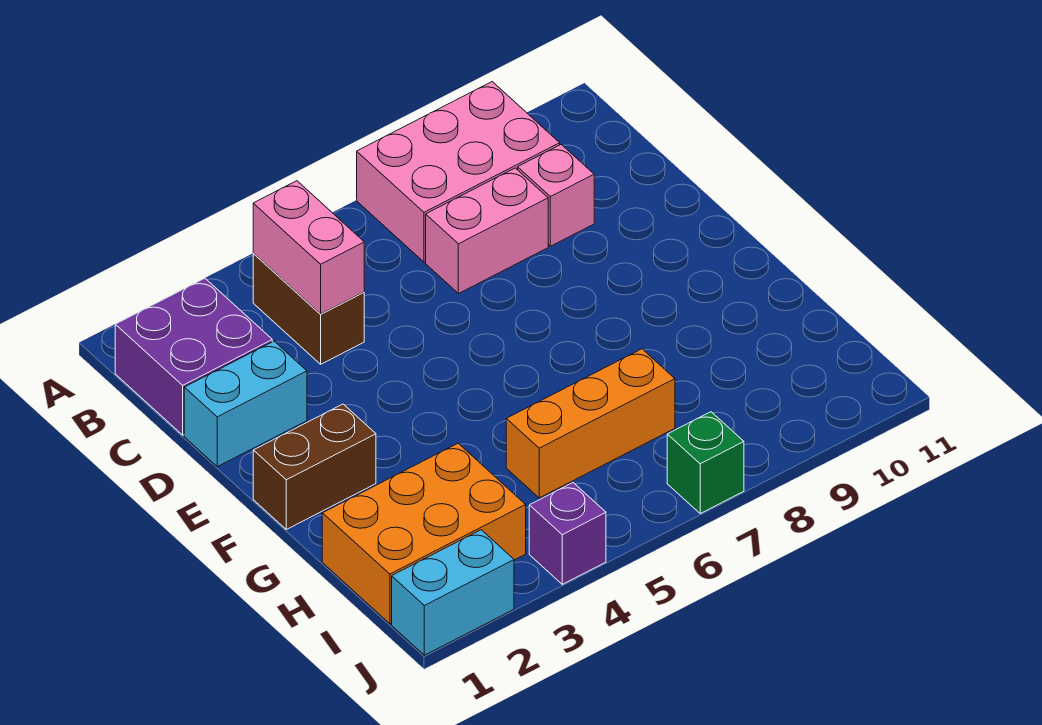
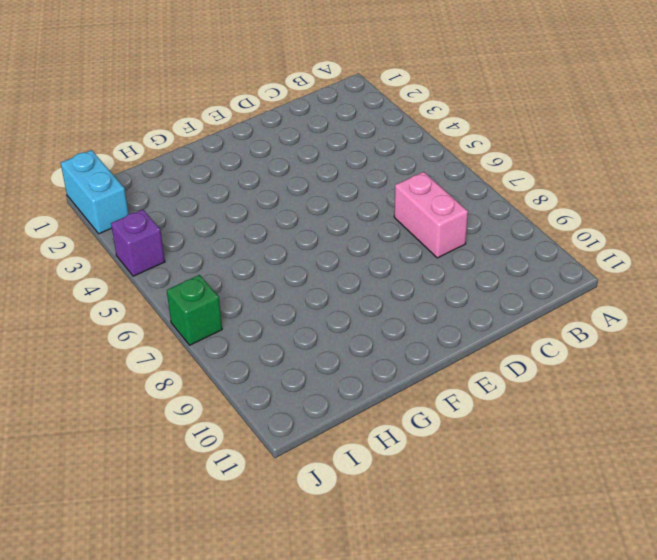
none -> pink 2x3 brick [357,82,560,262]
none -> purple 2x2 brick [115,278,272,435]
none -> brown 1x2 brick [253,254,364,364]

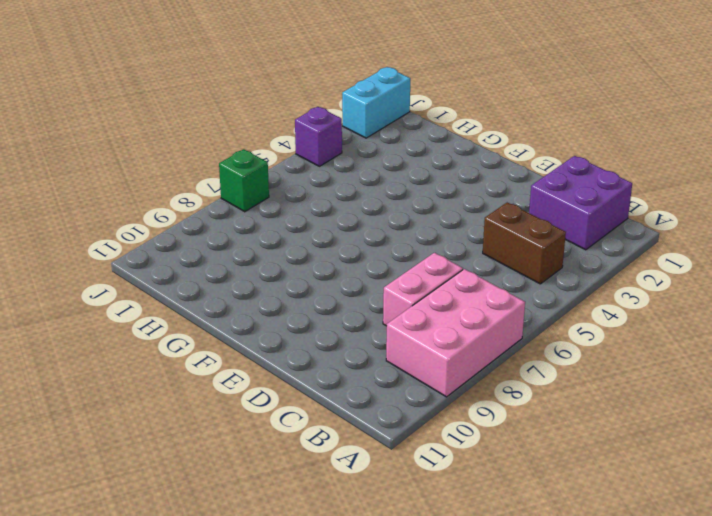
none -> pink 1x1 brick [518,144,594,246]
none -> cyan 1x2 brick [184,341,307,467]
none -> brown 1x2 brick [253,404,376,529]

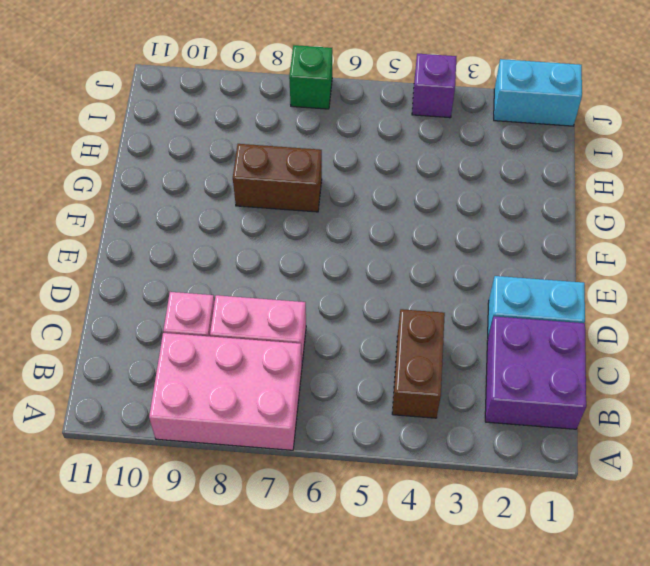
brown 1x2 brick [233,144,322,212] -> brown 1x2 brick moved to [253,404,376,529]
none -> orange 2x3 brick [322,443,526,624]
none -> orange 1x3 brick [506,349,675,498]
none -> pink 1x2 brick [253,181,364,314]

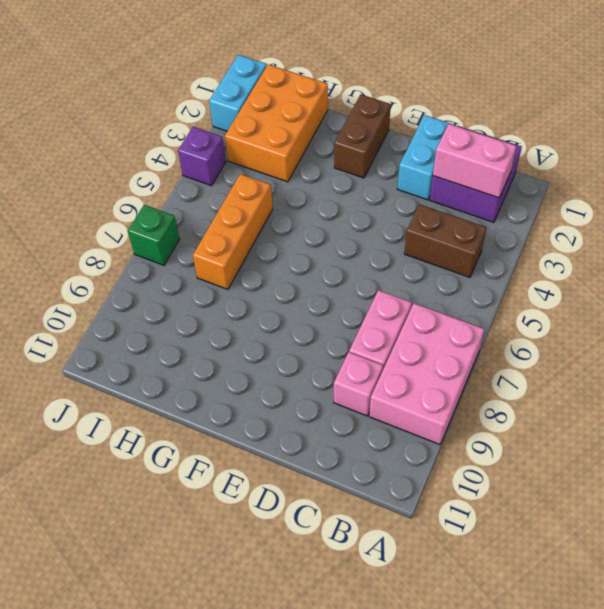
pink 1x2 brick [433,124,516,198] -> pink 1x2 brick moved to [253,181,364,314]

